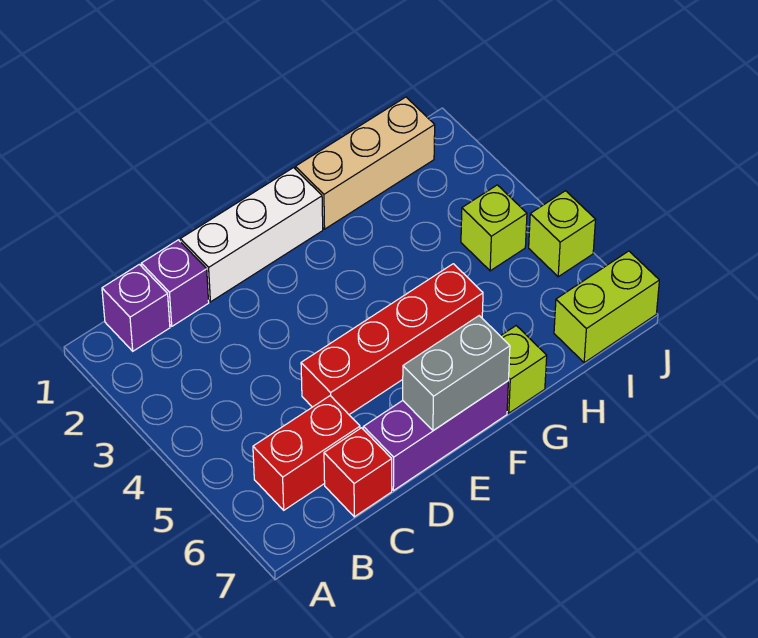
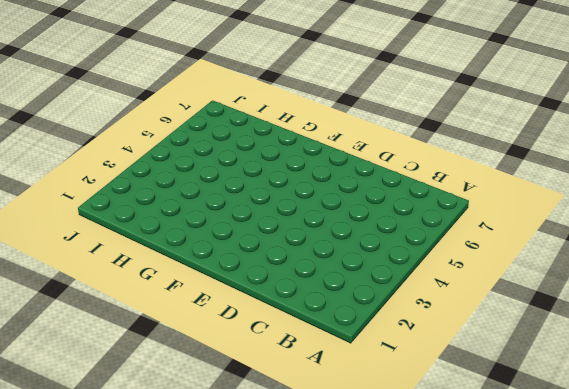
none -> purple 1x1 brick [102,264,170,351]
none -> red 1x2 brick [253,396,360,510]
none -> purple 1x1 brick [141,240,209,326]

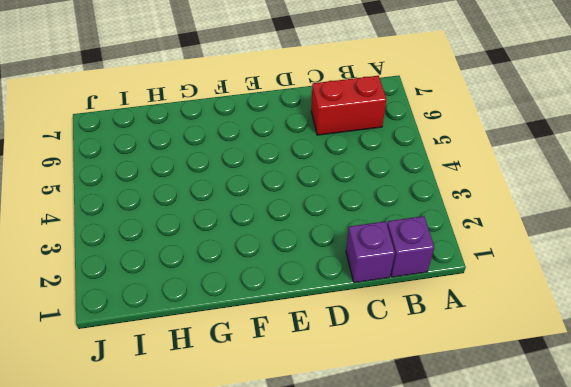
none -> red 1x1 brick [324,428,392,517]
none -> white 1x3 brick [180,168,323,302]
none -> red 1x4 brick [301,264,483,414]

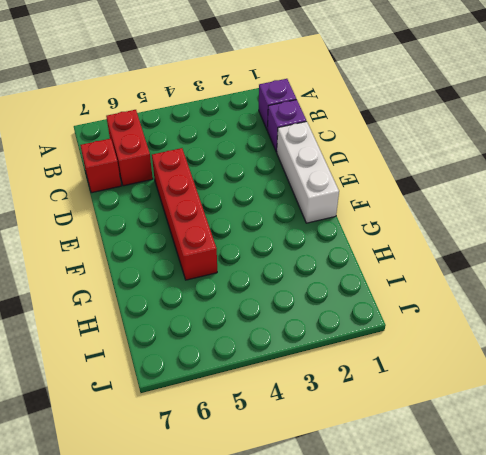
none -> purple 1x3 brick [363,381,508,491]
none -> tan 1x3 brick [295,97,435,229]
none -> lime 1x1 brick [501,326,547,413]

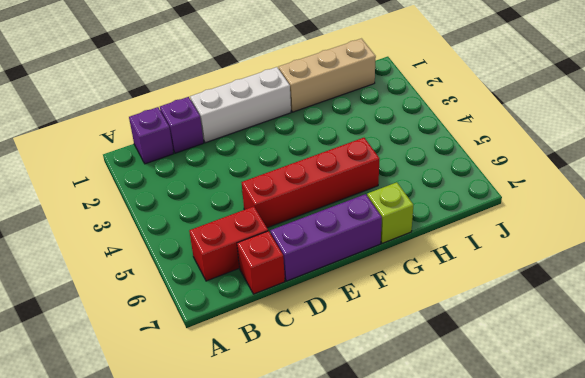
none -> lime 1x1 brick [461,185,527,271]
none -> lime 1x2 brick [554,251,659,363]
none -> lime 1x1 brick [529,191,595,277]

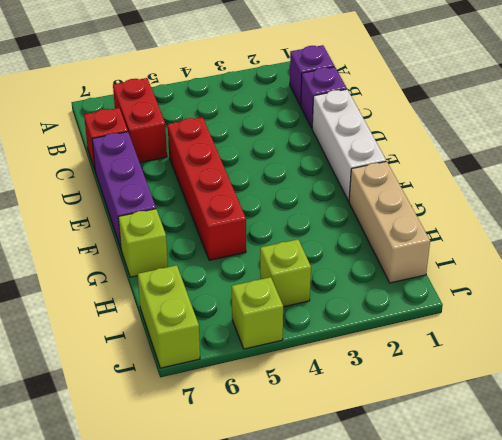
none -> grey 1x2 brick [403,316,510,431]

